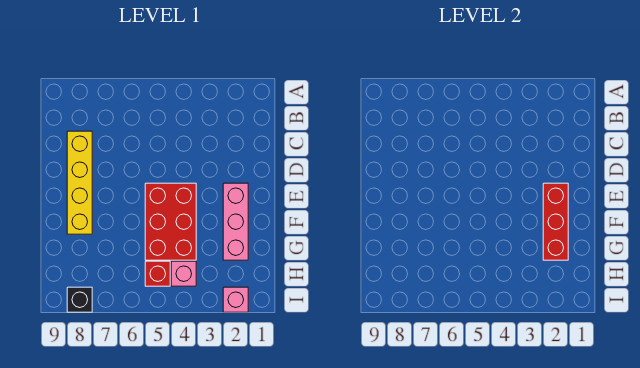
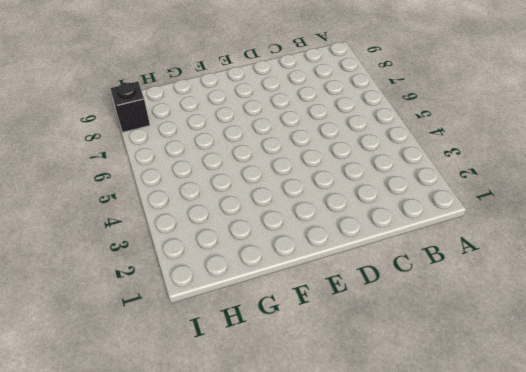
none -> yellow 1x4 brick [67,131,92,234]
none -> pink 1x3 brick [223,183,248,260]

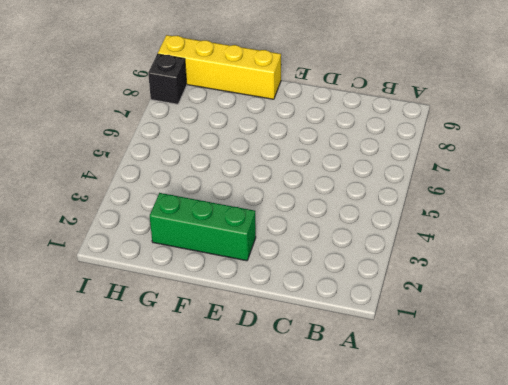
green 1x3 brick [150,193,256,261] -> pink 1x3 brick [223,183,248,260]
yellow 1x4 brick [158,35,281,99] -> yellow 1x4 brick moved to [67,131,92,234]
none -> red 2x3 brick [145,183,196,260]
none -> pink 1x1 brick [171,261,196,286]

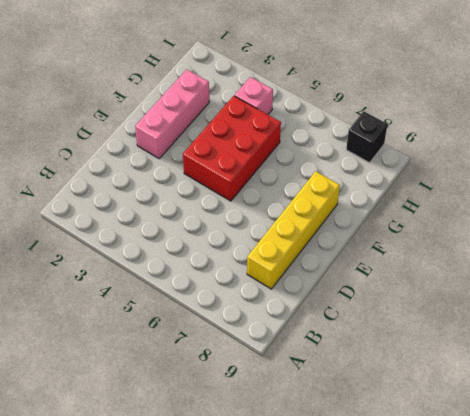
none -> red 1x1 brick [145,261,170,286]
none -> pink 1x1 brick [223,287,248,312]

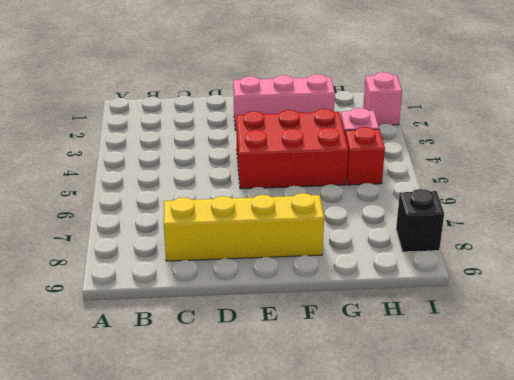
none -> red 1x3 brick [543,183,568,260]

